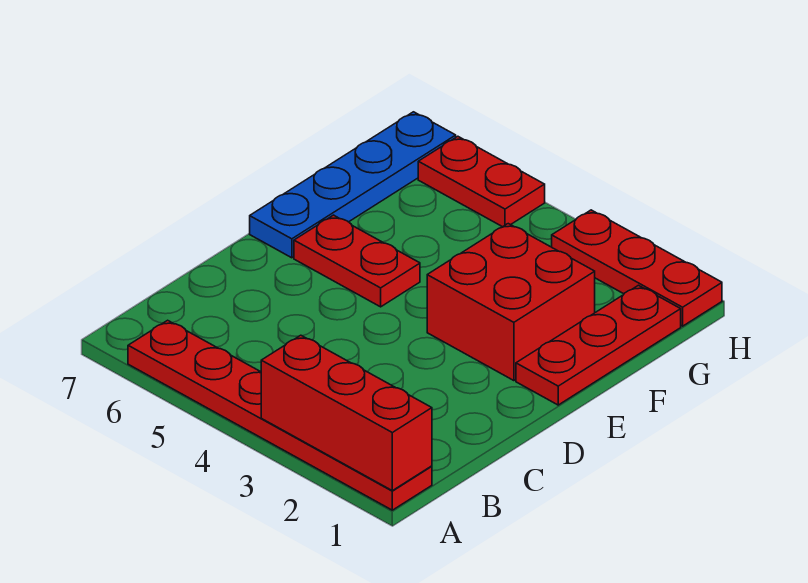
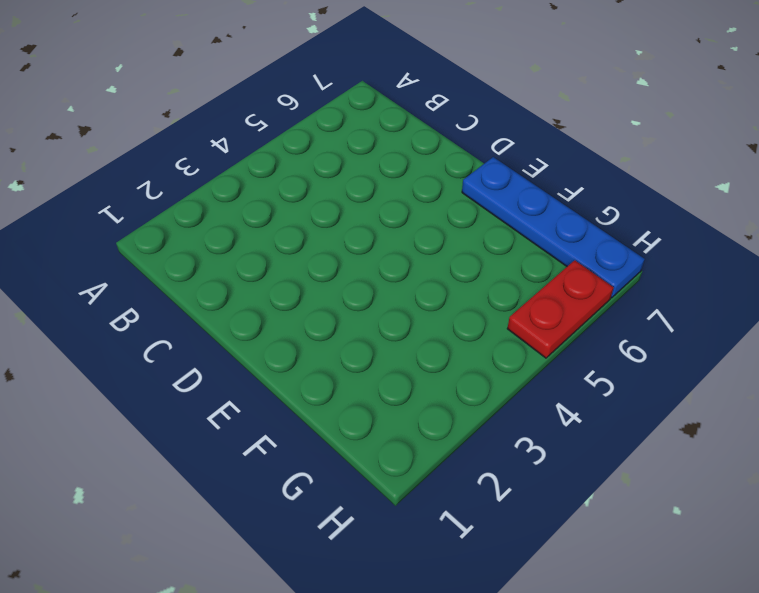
none -> red 1x6 plate [128,320,432,510]
none -> red 1x3 plate [516,285,681,405]

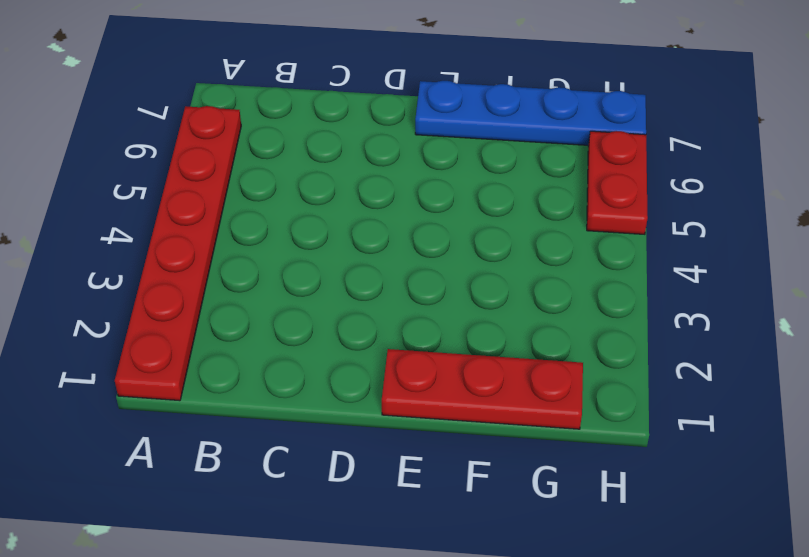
none -> red 2x2 brick [427,224,595,381]
none -> red 1x2 plate [294,215,420,307]

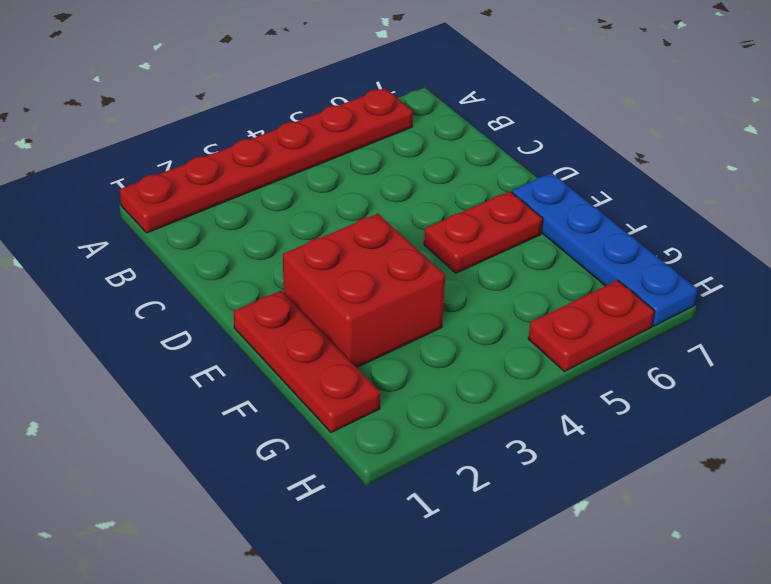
none -> red 1x3 plate [552,210,722,326]
none -> red 1x3 brick [261,335,432,491]

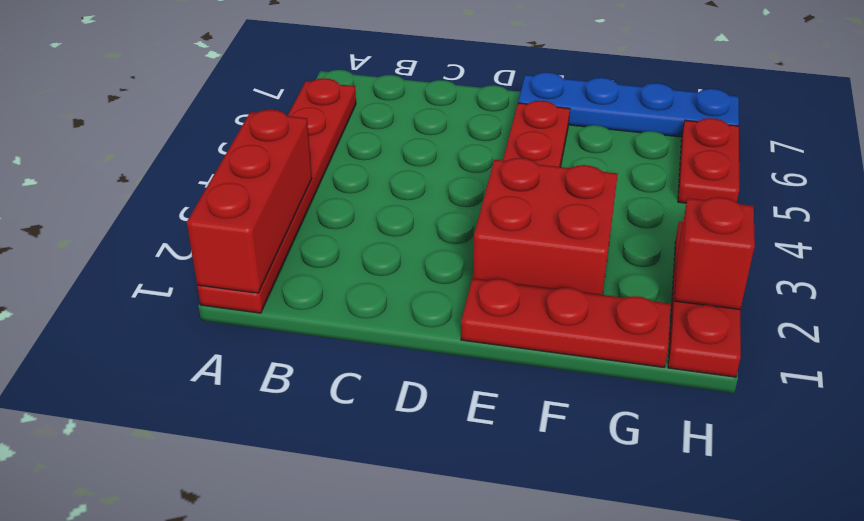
red 1x1 brick [674,197,755,309] -> none

